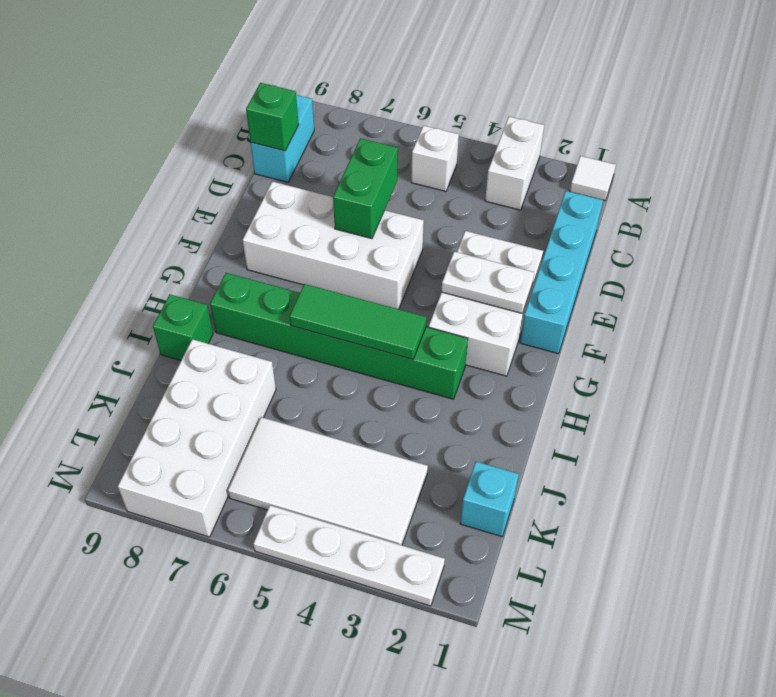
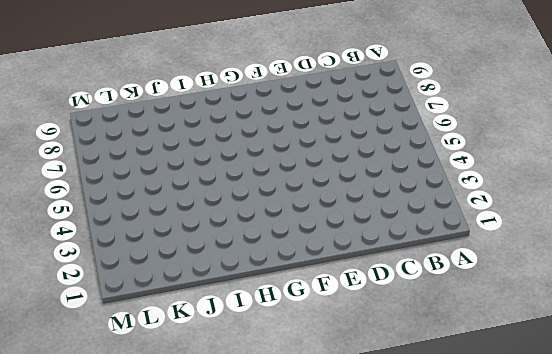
none -> white 1x1 tile [570,156,616,200]
none -> white 1x2 brick [485,117,544,210]
none -> white 1x1 brick [411,126,459,191]

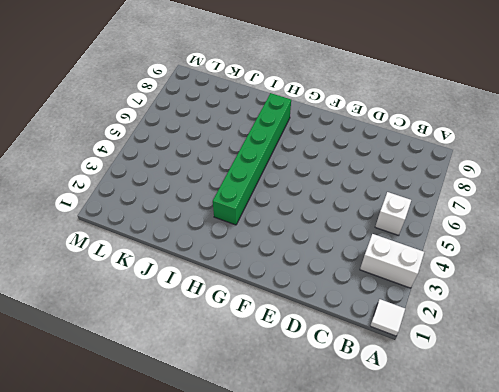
none -> cyan 1x2 brick [251,95,314,182]
none -> cyan 1x4 brick [520,191,603,354]
none -> white 2x3 brick [429,231,543,376]

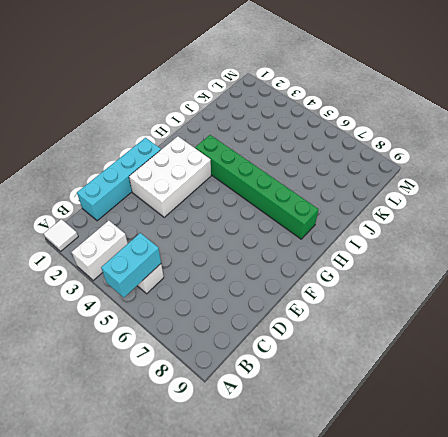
cyan 1x2 brick [101,233,161,298] -> cyan 1x2 brick moved to [251,95,314,182]
none -> white 2x4 brick [243,182,424,309]
none -> green 1x1 brick [153,295,213,360]
none -> white 2x4 brick [118,339,276,537]

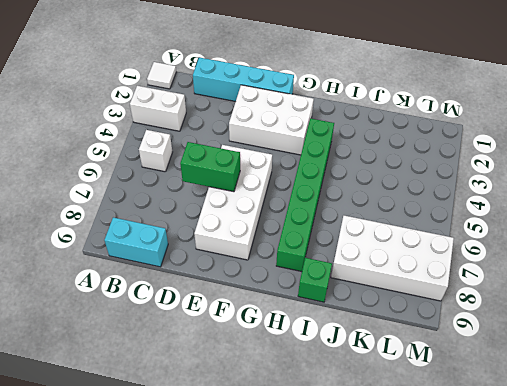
none -> cyan 1x1 brick [460,462,519,537]
none -> white 2x4 tile [228,417,428,545]
none -> white 1x4 plate [253,505,445,606]

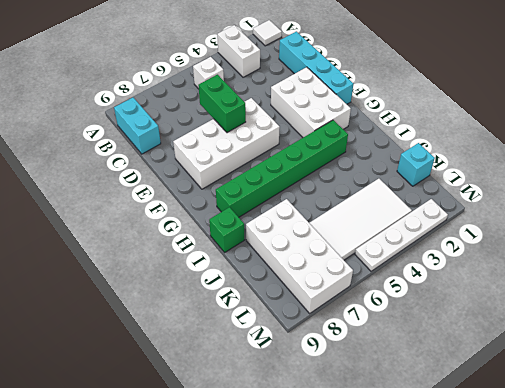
none -> green 1x1 brick [246,83,299,151]
none -> white 1x2 plate [441,251,534,313]
none -> green 1x3 tile [290,284,426,359]

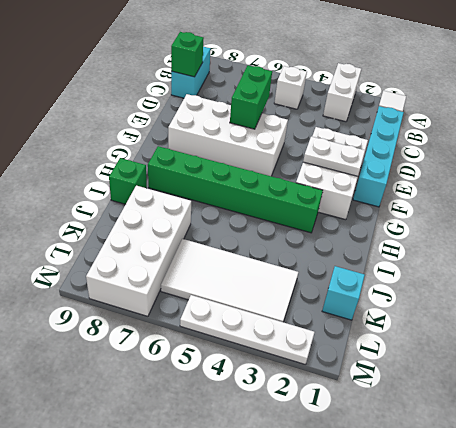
none -> green 1x3 tile [290,284,426,359]

